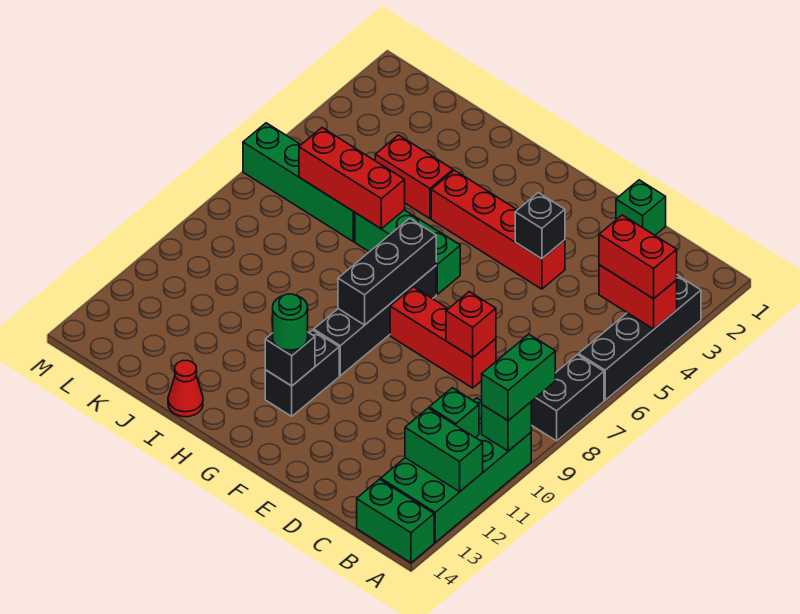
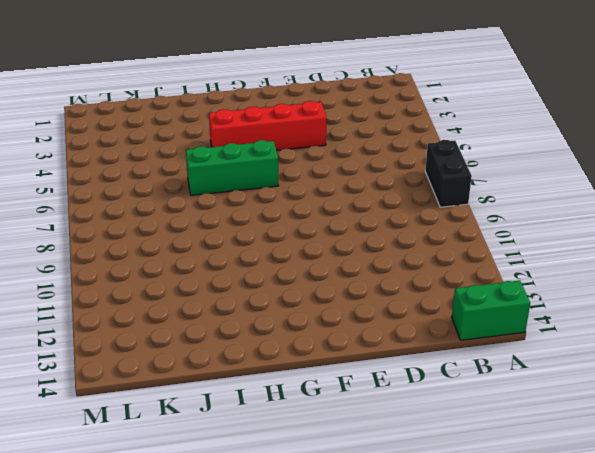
none -> black 1x4 brick [579,275,701,400]
none -> green 2x4 brick [381,398,531,542]
none -> green 1x1 brick [616,180,666,235]

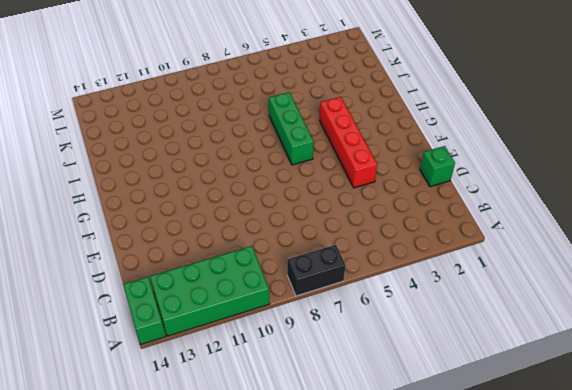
none -> black 1x4 brick [579,275,701,400]
none -> red 1x3 brick [390,287,496,388]
none -> black 1x4 brick [314,266,436,376]

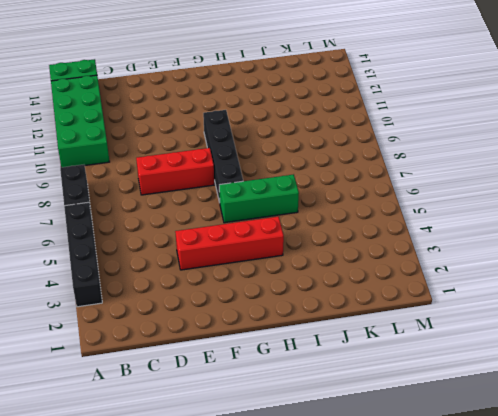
none -> green 1x1 brick [616,180,666,235]
none -> black 1x2 brick [265,330,339,416]
none -> red 1x2 brick [375,135,453,219]

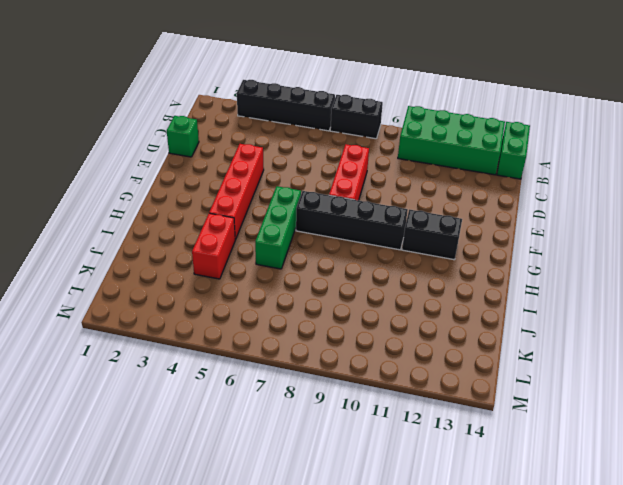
none -> red 1x1 cone [168,360,203,417]
none -> green 1x4 brick [243,123,355,242]
none -> red 1x2 brick [599,265,677,329]

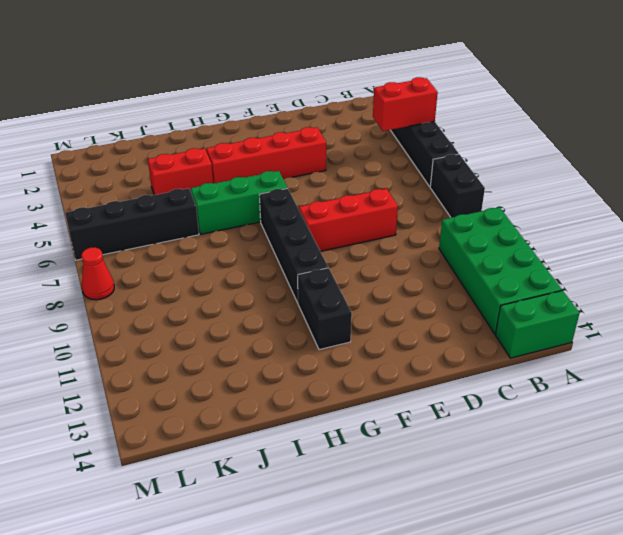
black 1x4 brick [65,188,199,260] -> green 1x4 brick [243,123,355,242]
red 1x1 cone [82,247,114,300] -> red 1x1 cone moved to [168,360,203,417]
none -> green 1x1 brick [616,180,666,235]
none -> green 1x1 brick [482,402,531,451]
none -> green 1x2 brick [405,408,483,492]

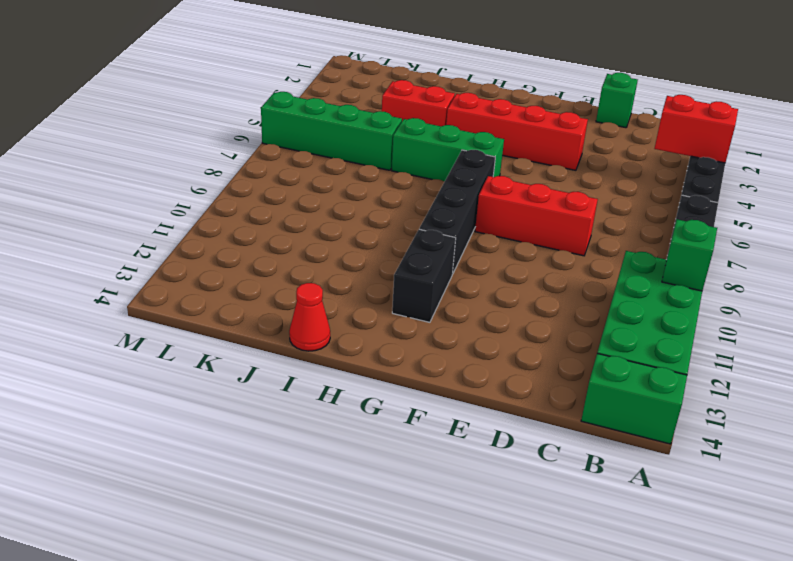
none -> green 1x2 brick [405,408,483,492]
none -> green 1x1 brick [429,388,479,438]
none -> red 1x1 brick [446,292,496,358]

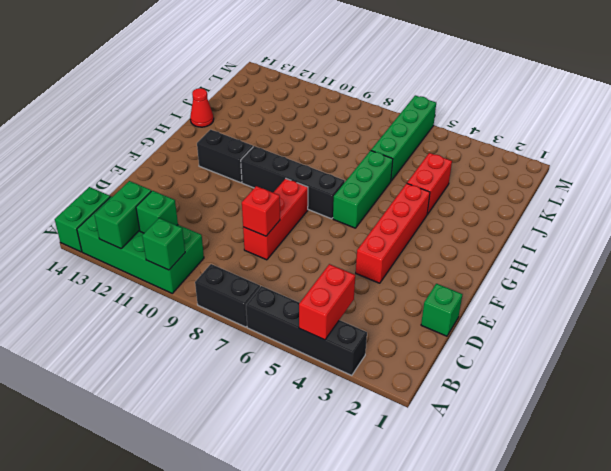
none -> black 1x1 brick [515,193,565,259]
none -> black 1x3 brick [338,218,436,325]
none -> black 1x1 brick [265,333,315,386]

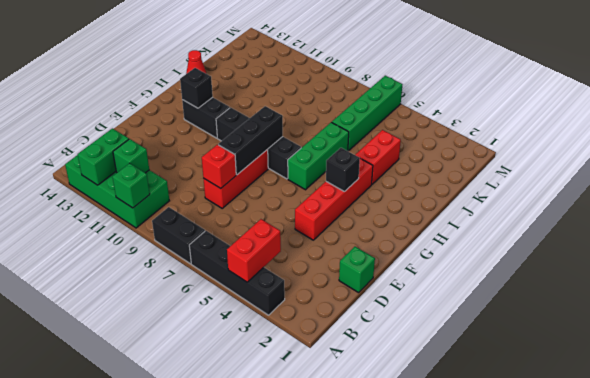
black 1x3 brick [218,106,283,175] -> black 1x3 brick turned to [338,218,436,325]
black 1x1 brick [326,148,360,192] -> black 1x1 brick moved to [515,193,565,259]
none -> green 1x2 brick [357,479,434,563]
none -> red 1x3 brick [299,128,405,229]
none -> red 1x2 brick [599,215,677,299]

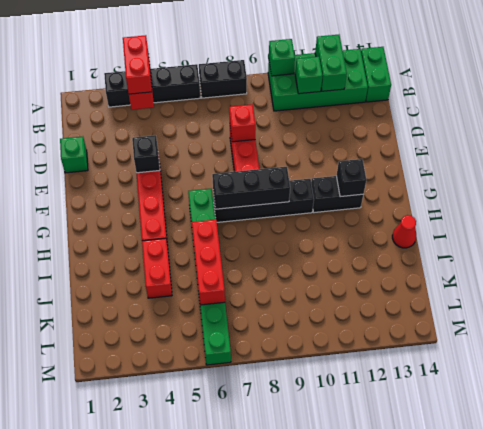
none -> green 1x2 brick [482,334,555,421]
none -> green 1x1 round brick [273,294,308,350]

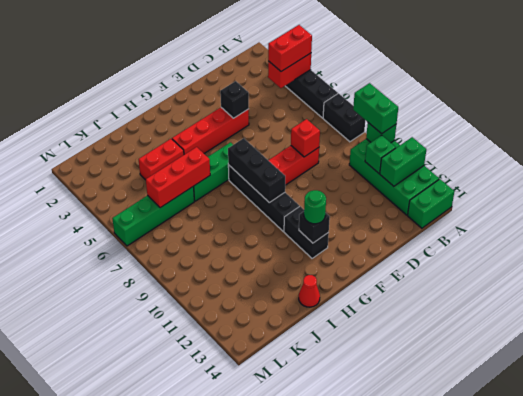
none -> green 1x1 brick [616,180,666,235]

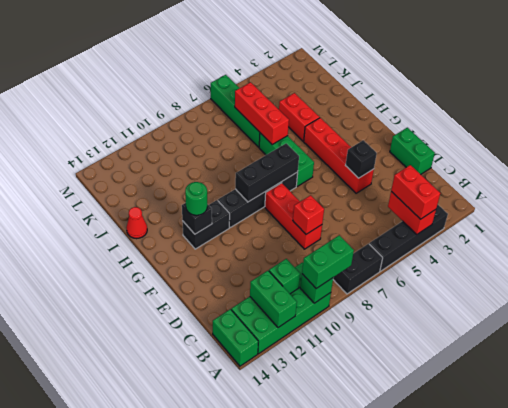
green 1x2 brick [390,128,435,174] -> green 1x1 brick [616,180,666,235]

